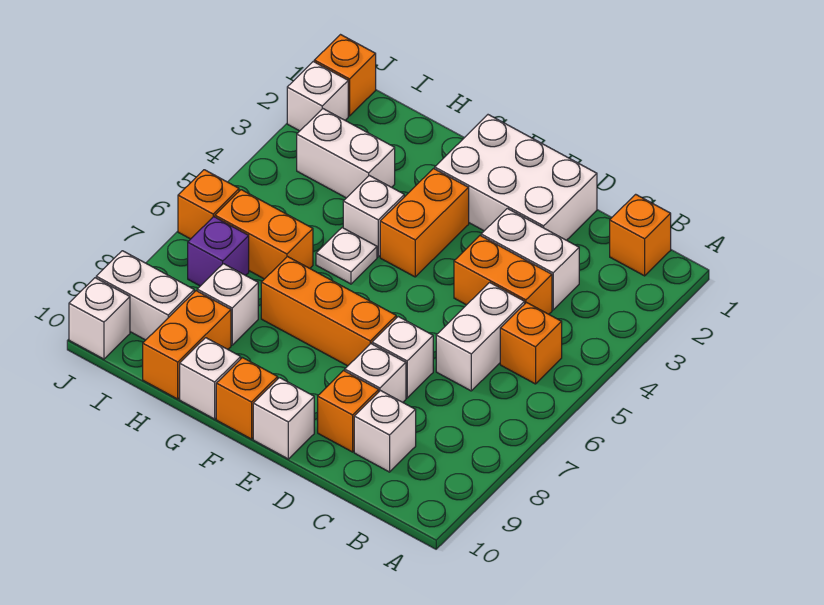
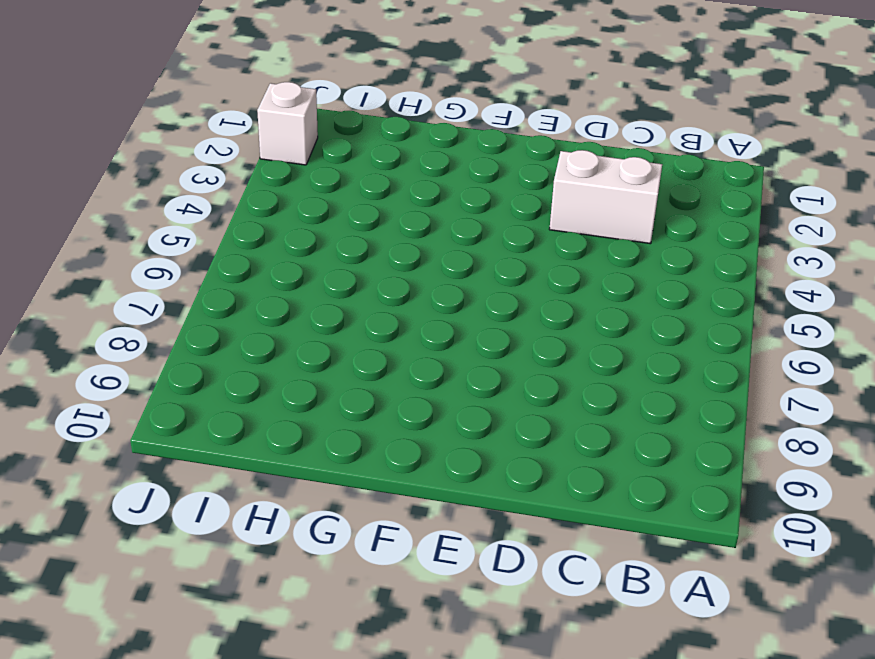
none -> orange 1x1 brick [610,194,671,276]
none -> orange 1x1 brick [500,303,562,384]
none -> orange 1x2 brick [454,236,552,314]

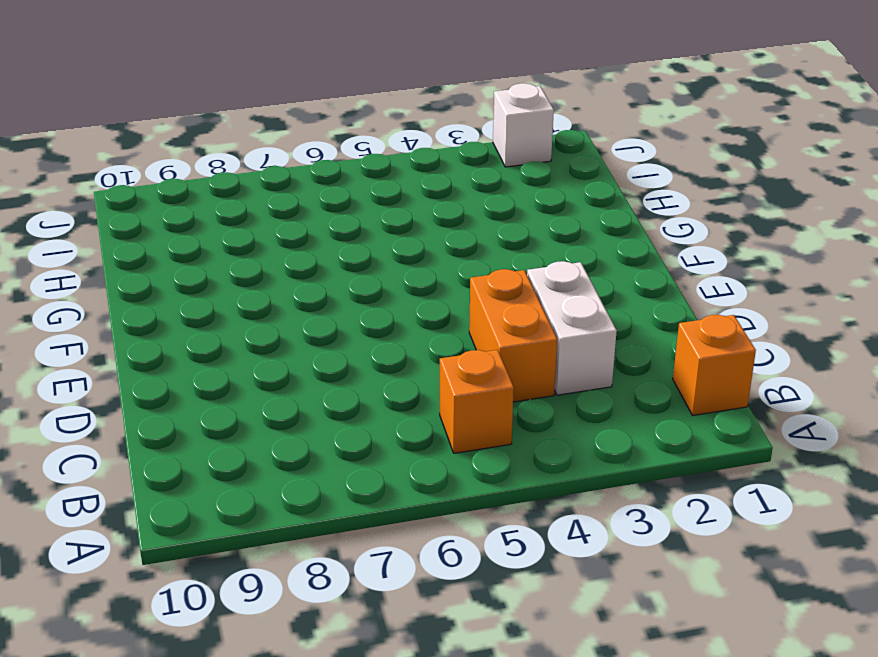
none -> white 1x2 brick [436,282,525,391]
none -> white 1x1 brick [354,391,416,472]
none -> white 2x3 brick [435,115,597,240]

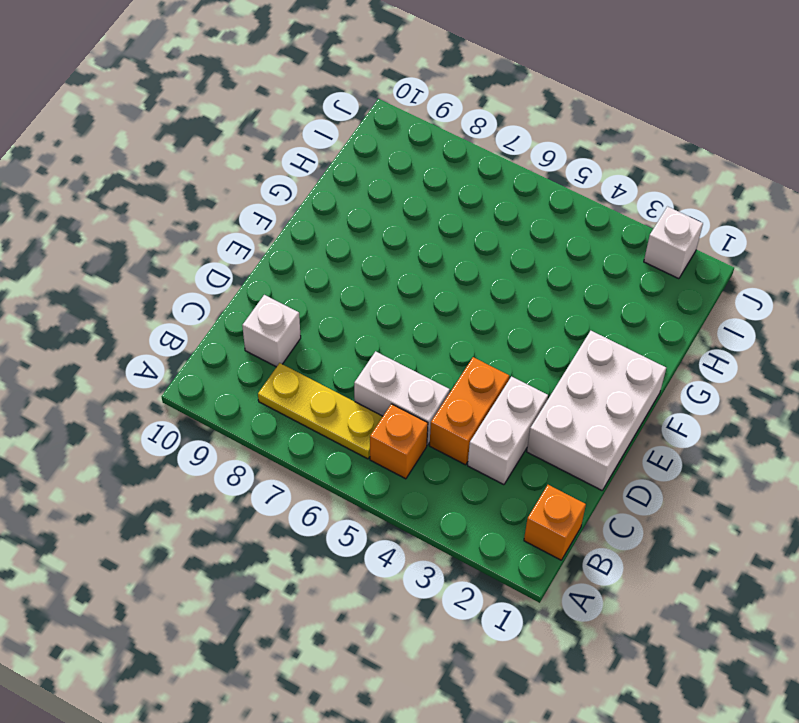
yellow 1x3 plate [258,363,383,459] -> none
none -> white 1x1 brick [372,317,433,398]
none -> white 1x1 brick [345,344,406,402]
none -> orange 1x1 brick [318,371,379,452]

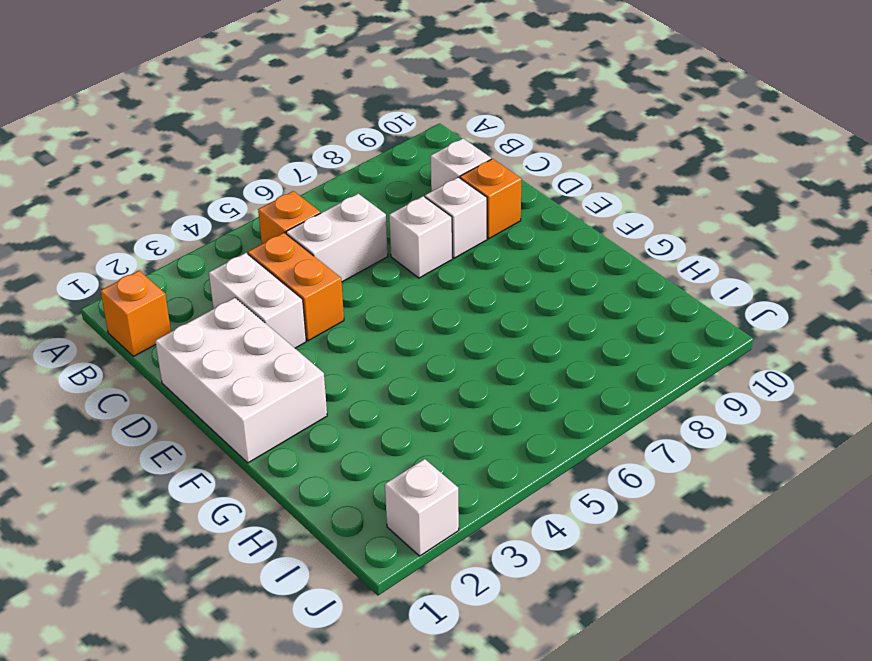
none -> orange 1x3 brick [261,257,396,366]
none -> white 1x1 brick [253,378,314,459]
none -> orange 1x2 brick [380,169,469,277]

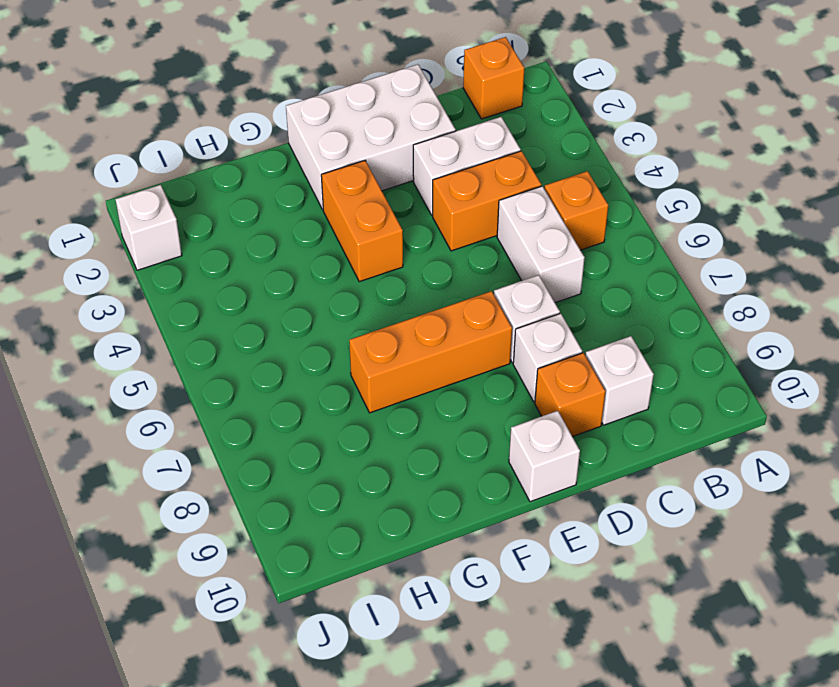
none -> orange 1x1 brick [216,358,278,439]
none -> white 1x1 brick [343,175,404,257]
none -> white 1x1 plate [316,228,377,284]

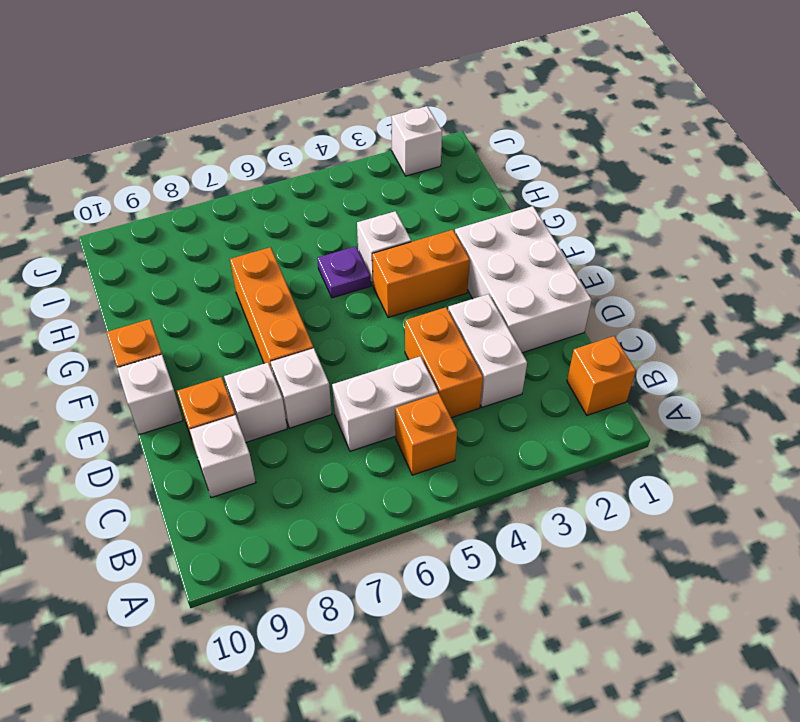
purple 1x1 plate [317,246,371,298] -> white 1x1 plate [316,228,377,284]
none -> white 1x1 brick [180,338,241,419]
none -> white 1x2 brick [297,109,395,198]
none -> orange 1x2 brick [215,190,313,279]

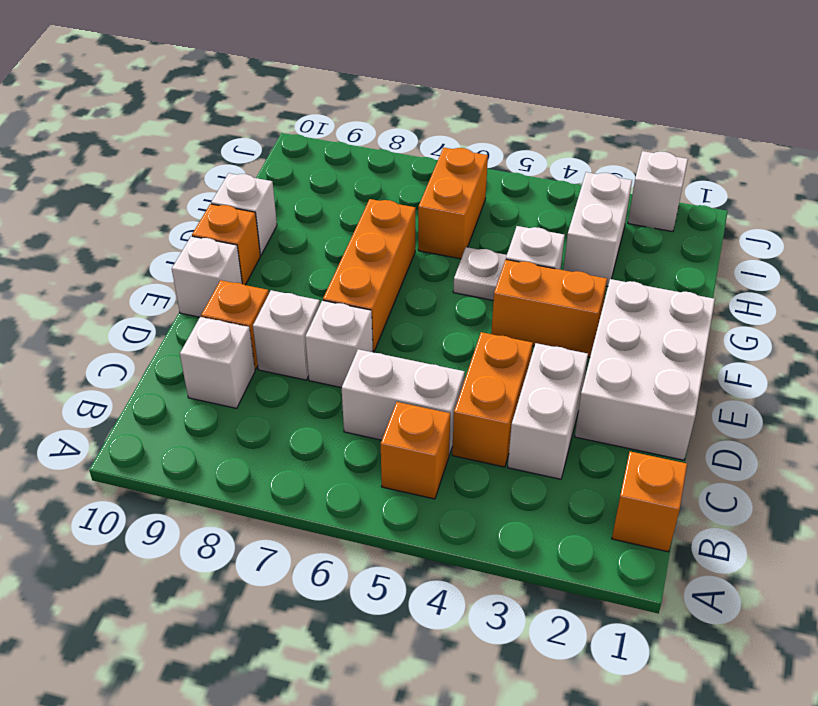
none -> white 1x1 brick [197,264,258,345]
none -> orange 1x2 brick [143,291,231,399]
none -> purple 1x1 brick [188,217,249,286]

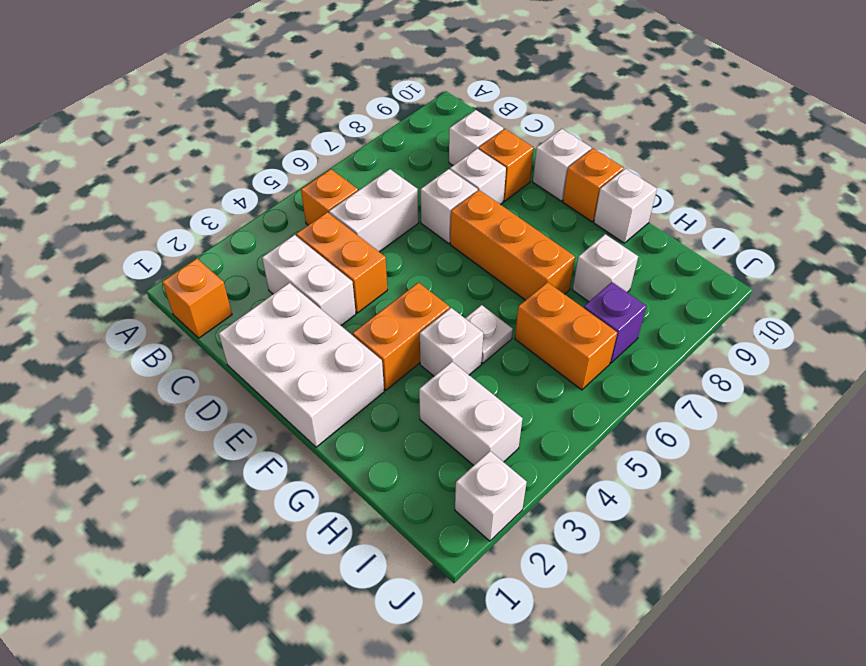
none -> orange 1x2 brick [143,291,231,399]
none -> white 1x2 brick [96,251,194,340]
none -> orange 1x1 brick [314,35,376,116]

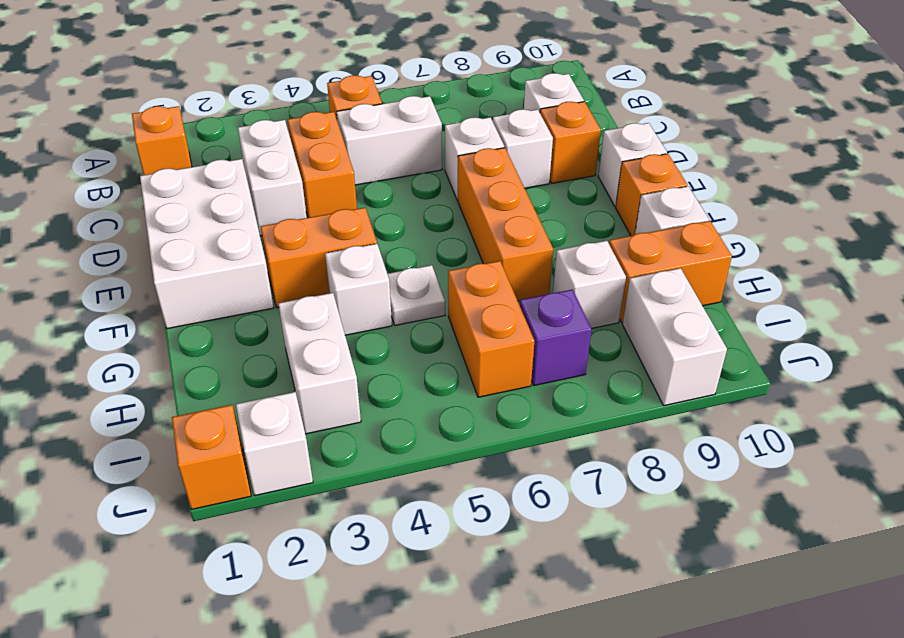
none -> orange 1x1 brick [178,170,239,239]
none -> white 1x1 brick [69,278,130,359]

